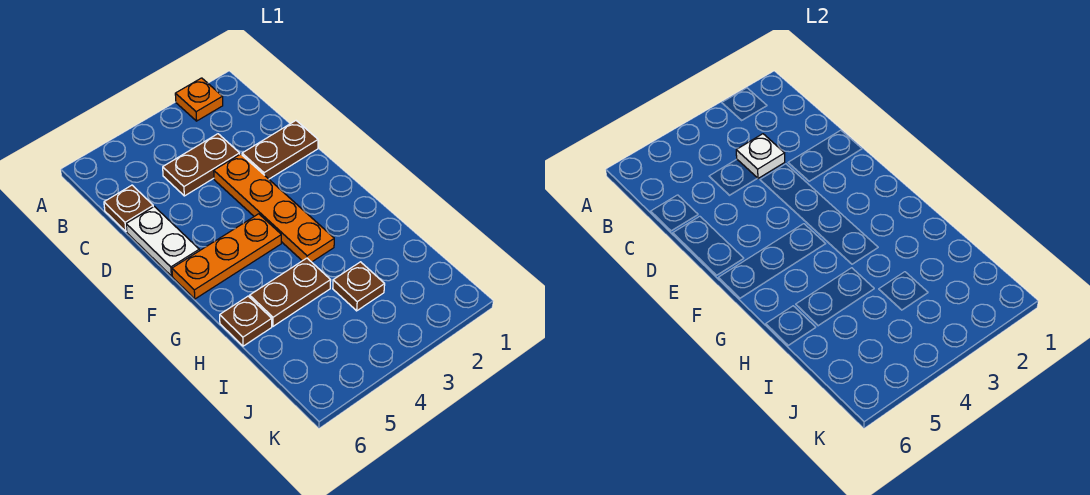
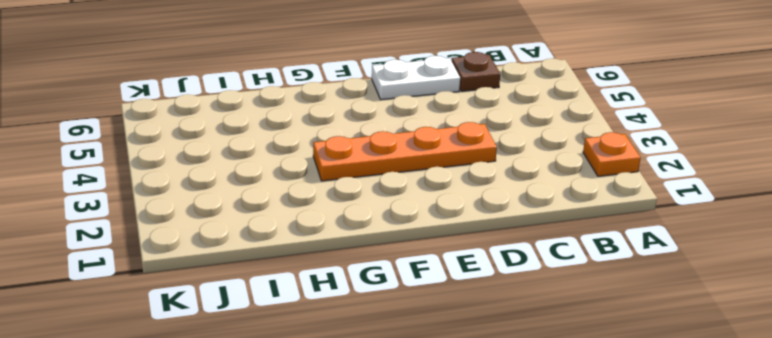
none -> brown 1x2 plate [163,134,240,196]
none -> brown 1x2 plate [242,121,318,179]

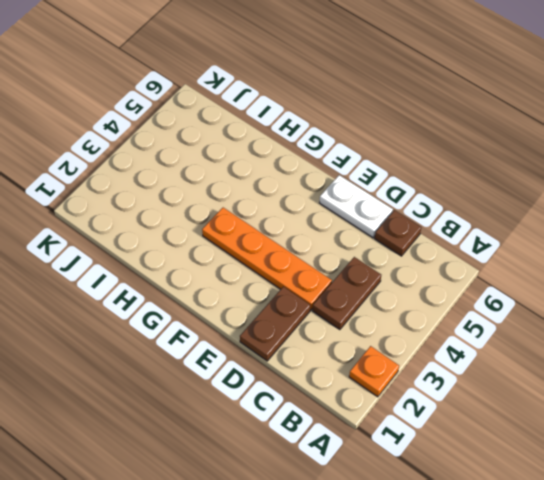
none -> orange 1x3 plate [172,214,281,299]
none -> brown 1x2 plate [250,258,331,326]

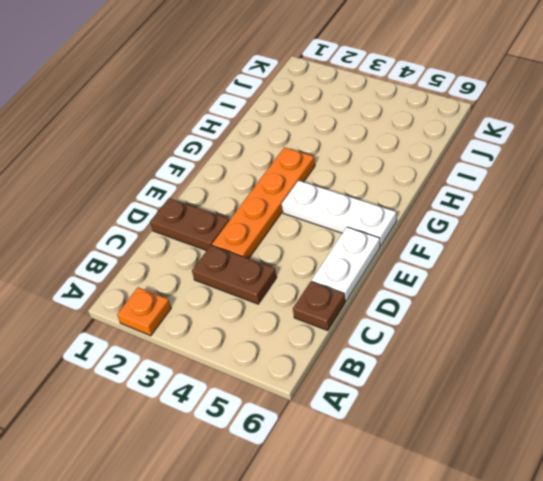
white 1x3 plate [282,181,397,246] -> orange 1x3 plate [172,214,281,299]
none -> brown 1x2 plate [250,258,331,326]
none -> brown 1x1 plate [220,296,272,346]

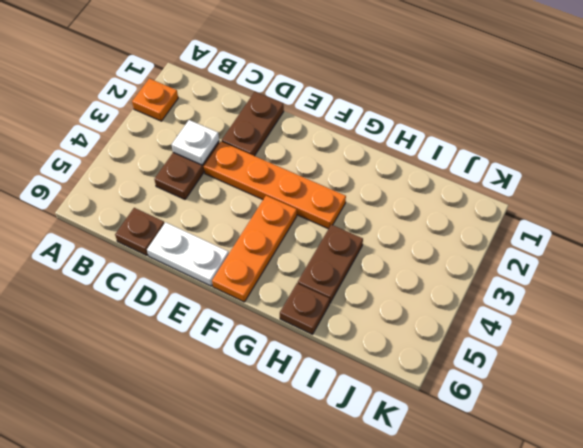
none -> brown 1x1 plate [333,262,385,311]

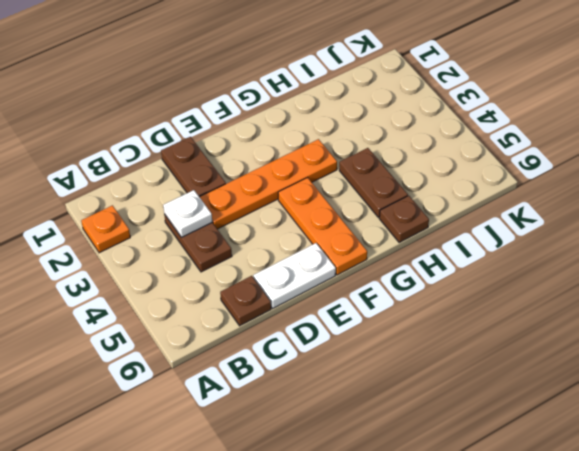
none -> brown 1x1 plate [333,262,385,311]

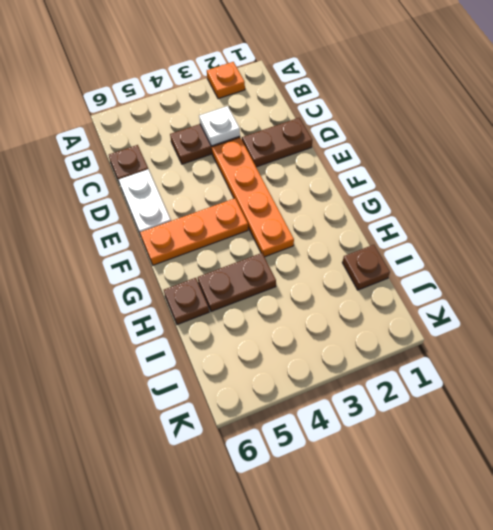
brown 1x1 plate [342,245,390,290] -> brown 1x1 plate moved to [333,262,385,311]

